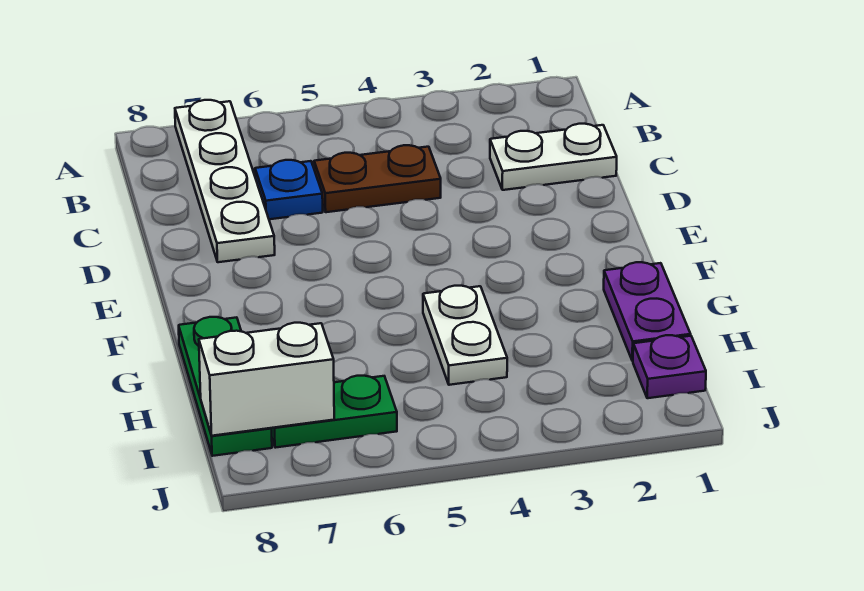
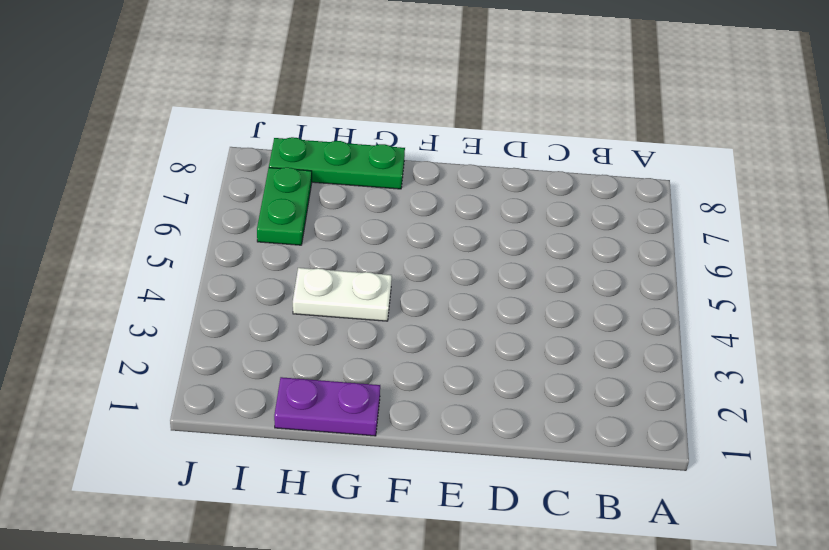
none -> white 1x4 plate [175,100,275,262]
none -> white 1x2 plate [490,124,617,190]

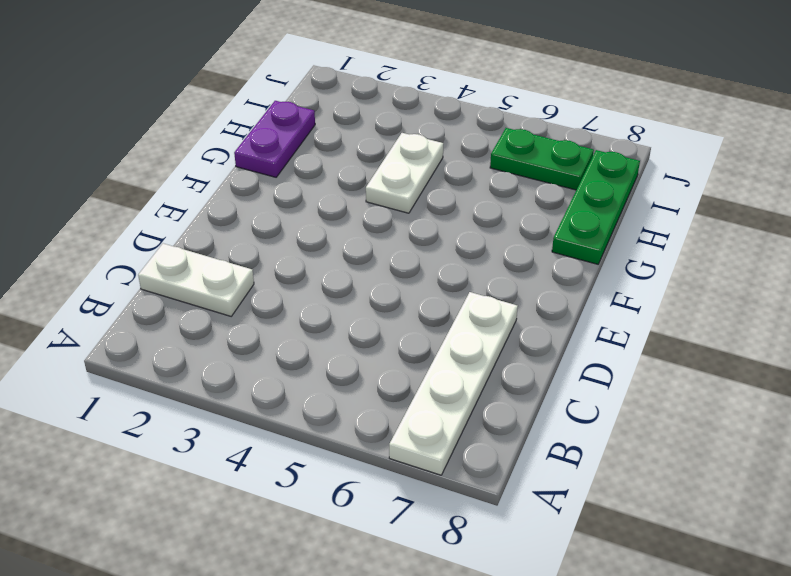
none -> brown 1x2 plate [314,145,441,212]
none -> blue 1x1 plate [255,160,323,219]

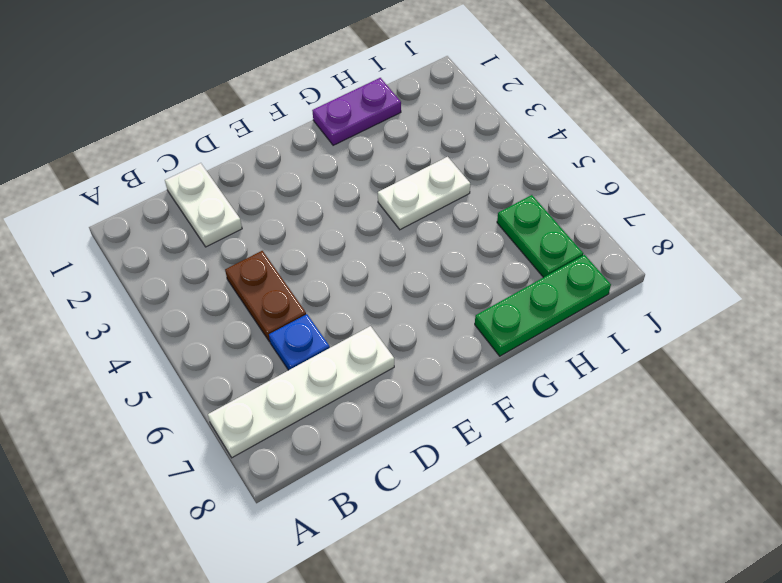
none -> purple 1x1 plate [633,335,706,398]
none -> white 1x2 brick [199,323,334,436]

